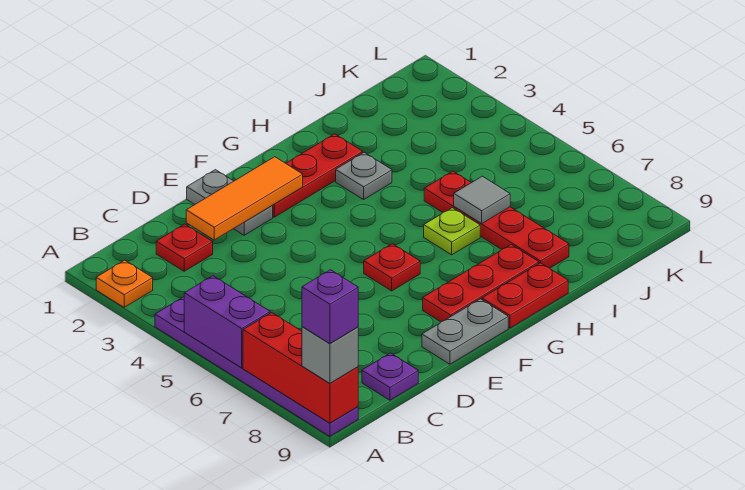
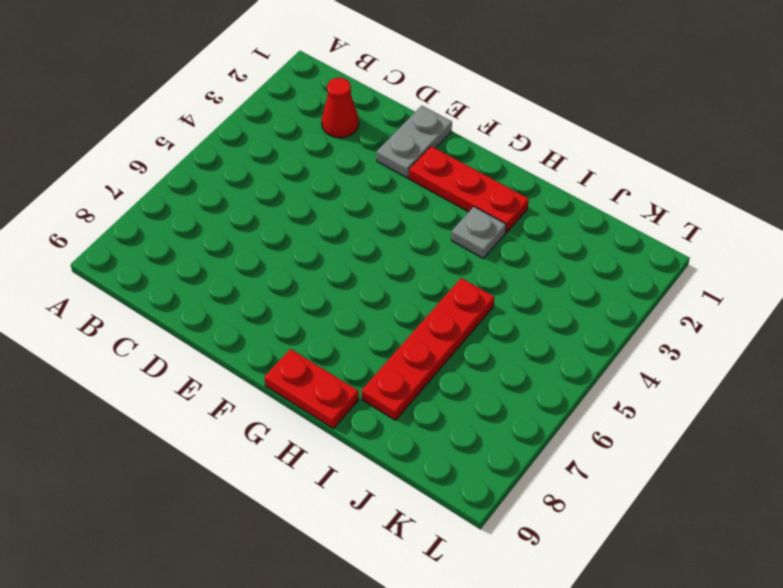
red 1x1 cone [322,78,359,138] -> red 1x1 plate [156,224,213,271]
none -> orange 1x1 plate [96,260,153,307]
none -> purple 1x6 plate [155,297,358,436]
none -> purple 1x1 plate [362,353,418,400]

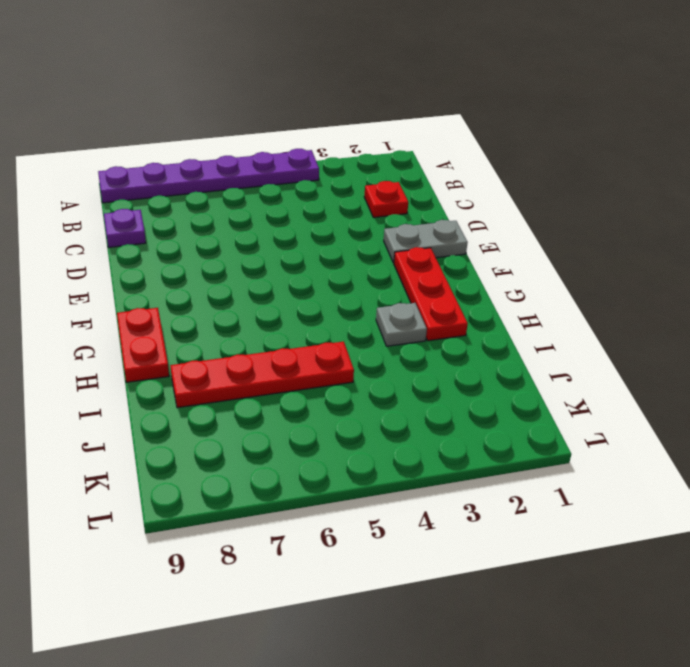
none -> orange 1x1 plate [96,260,153,307]
none -> grey 1x2 plate [422,299,508,364]
none -> red 1x1 plate [364,244,420,291]

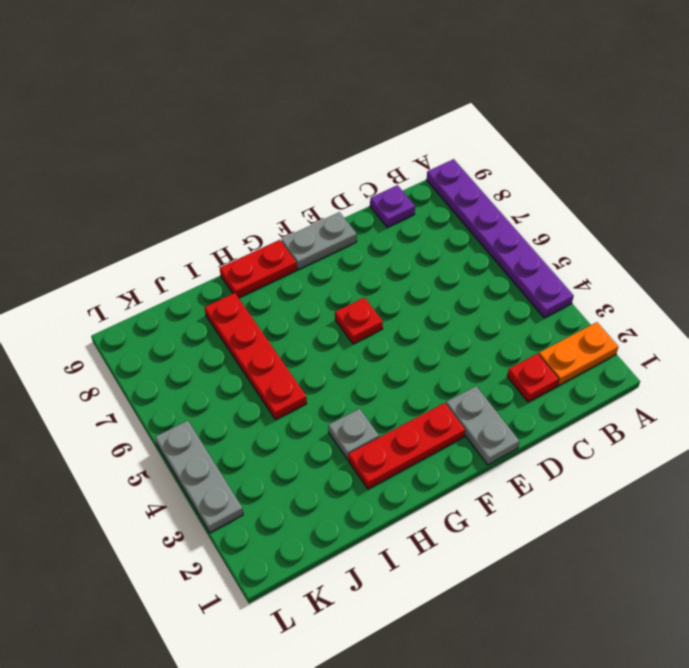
orange 1x2 plate [539,322,619,386] -> orange 1x1 plate [96,260,153,307]
grey 1x3 plate [155,421,243,533] -> none
none -> red 1x3 plate [423,245,539,322]
none -> lime 1x1 plate [424,208,480,255]
none -> purple 1x2 brick [184,276,270,368]

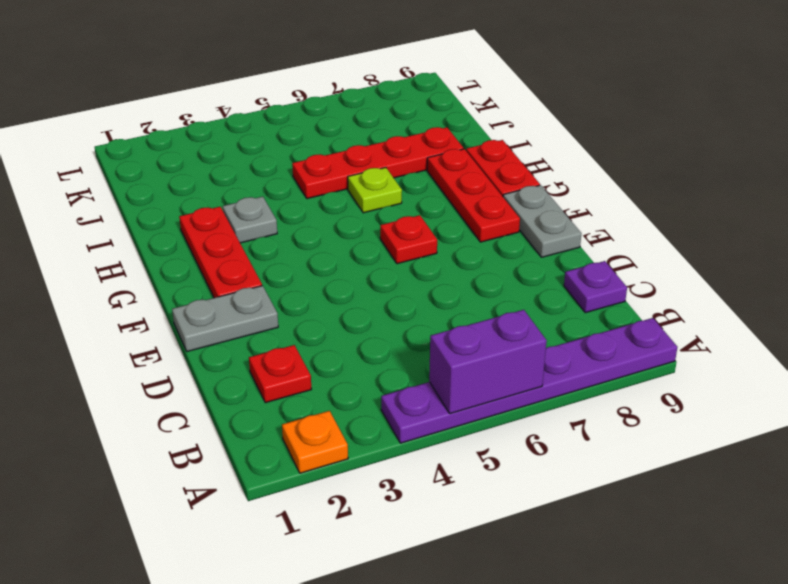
none -> red 1x3 brick [243,313,358,423]
none -> orange 1x3 tile [186,157,303,240]
none -> grey 1x1 tile [454,176,510,224]

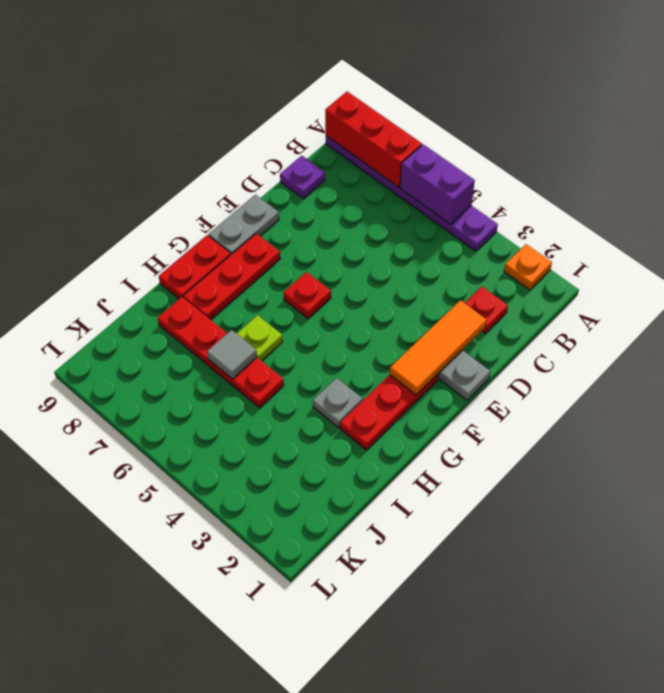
none -> grey 1x1 brick [302,327,358,383]
none -> purple 1x1 brick [302,270,358,344]

